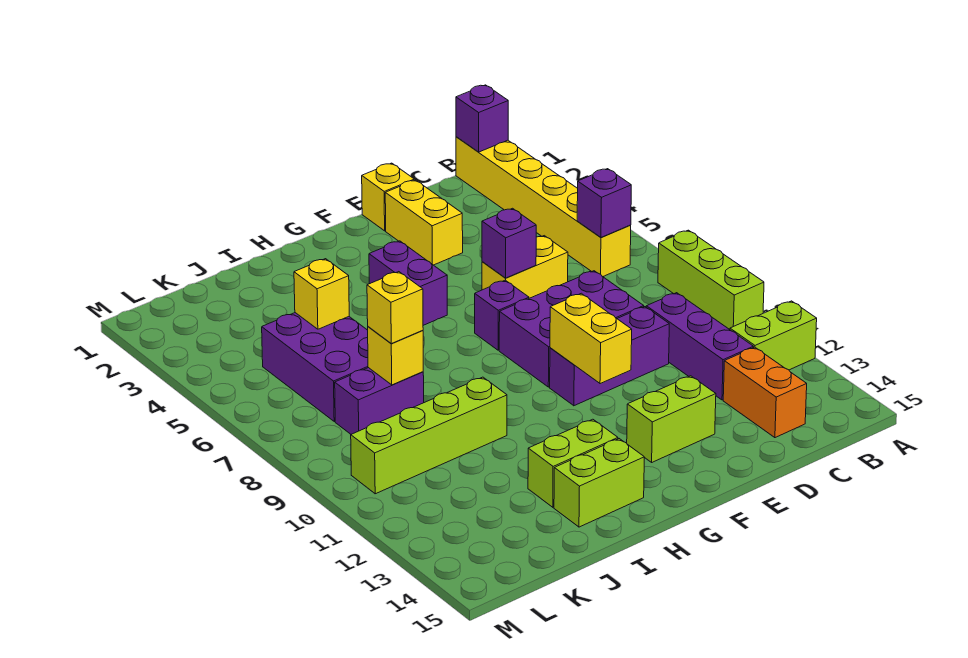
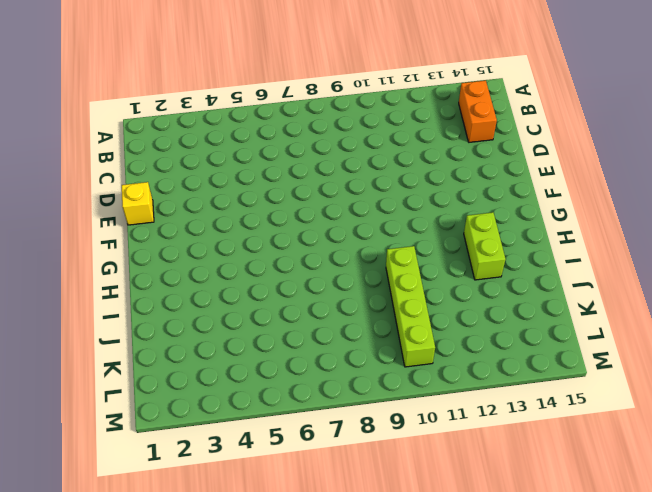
orange 1x2 brick [459,80,497,142] -> orange 1x2 brick turned to [723,347,807,438]
none -> lime 1x3 brick [658,230,764,329]
none -> lime 1x2 brick [730,301,817,370]
none -> yellow 1x6 brick [456,137,631,277]

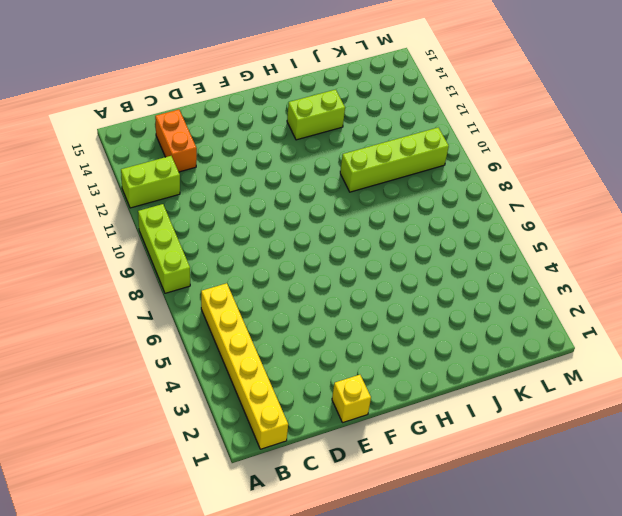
none -> purple 1x3 brick [646,293,753,400]
none -> yellow 1x2 brick [482,236,568,298]
none -> purple 2x3 brick [499,271,644,387]

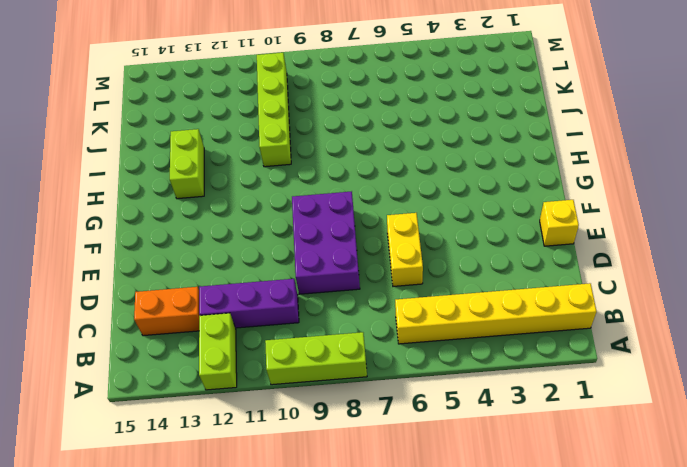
none -> purple 1x3 brick [550,307,669,406]
none -> yellow 1x2 brick [385,180,463,265]
none -> lime 1x2 brick [627,376,716,462]

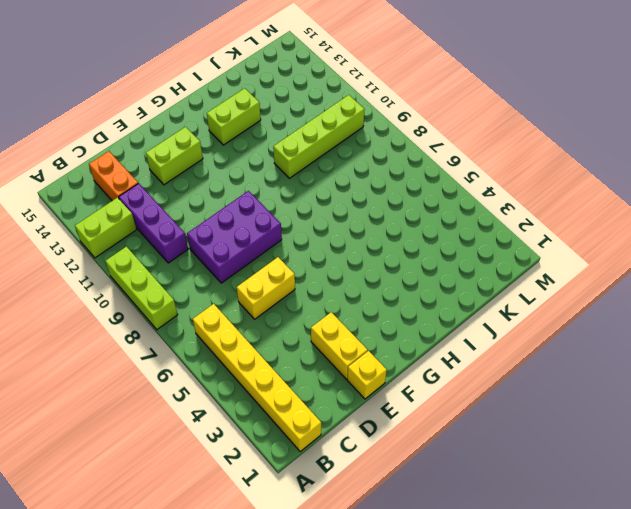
none -> purple 1x3 brick [550,307,669,406]
none -> purple 1x1 brick [475,280,529,350]
none -> purple 1x2 brick [369,241,447,325]

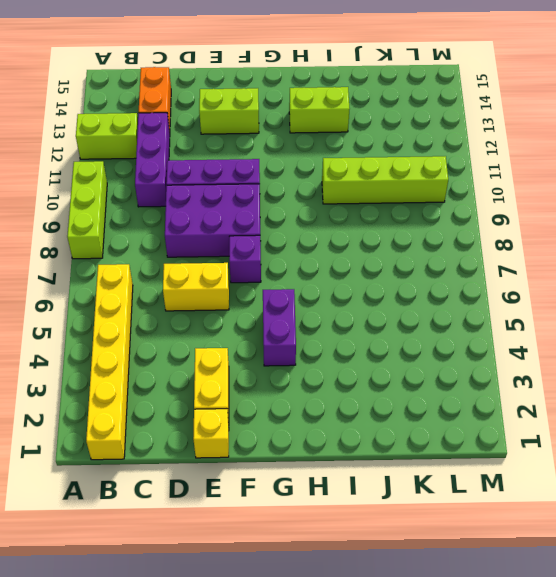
none -> lime 1x2 brick [554,439,644,527]
none -> purple 2x3 brick [262,313,368,421]
none -> purple 1x2 brick [335,368,424,434]

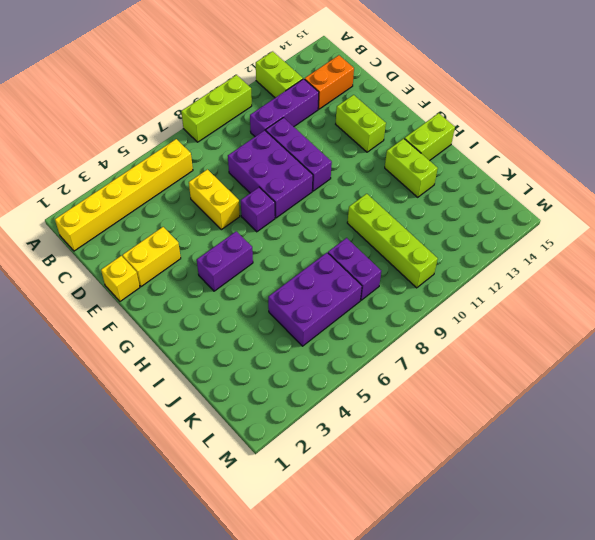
lime 1x2 brick [405,113,455,161] -> lime 1x2 brick turned to [554,439,644,527]
none -> purple 1x1 brick [456,85,508,152]
none -> purple 1x1 brick [577,169,631,238]
none -> purple 1x1 brick [482,208,536,278]

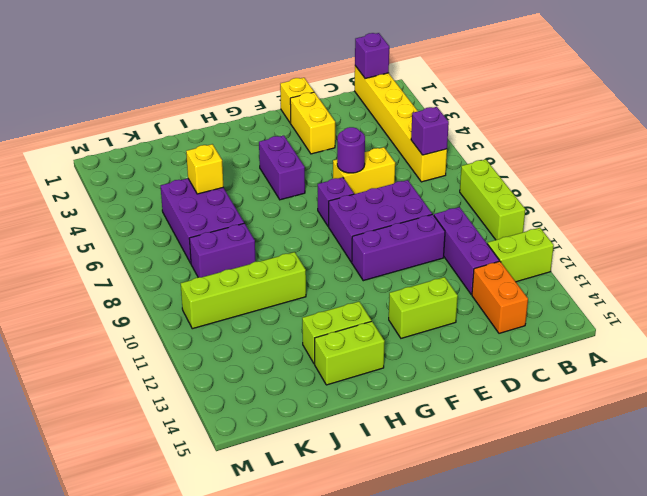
purple 1x1 round brick [337,127,365,173] -> purple 1x1 brick [482,208,536,278]
none -> yellow 1x2 brick [550,293,632,384]
none -> yellow 1x1 brick [368,327,423,385]
none -> yellow 1x1 brick [367,272,423,344]

